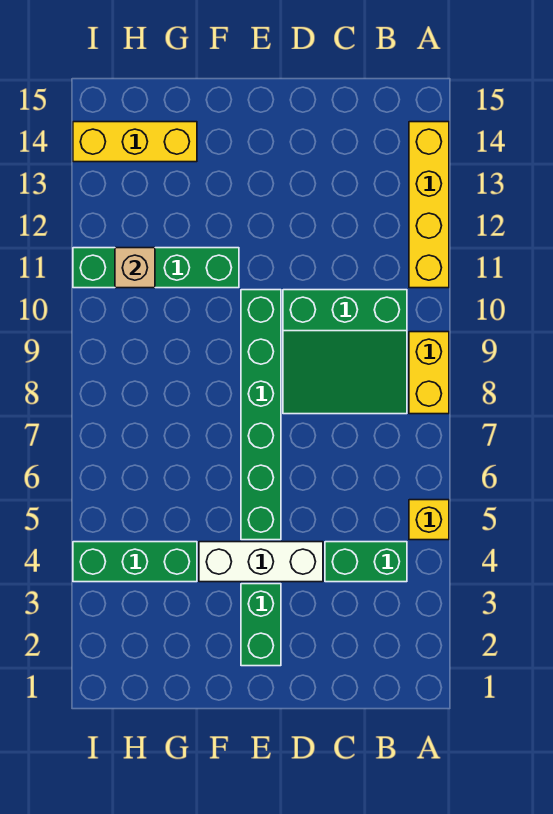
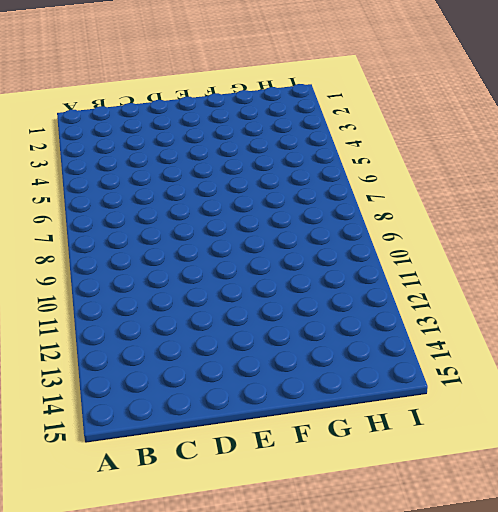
none -> yellow 1x1 brick [409,500,449,540]
none -> yellow 1x2 brick [409,332,449,414]
none -> yellow 1x4 brick [409,122,449,288]

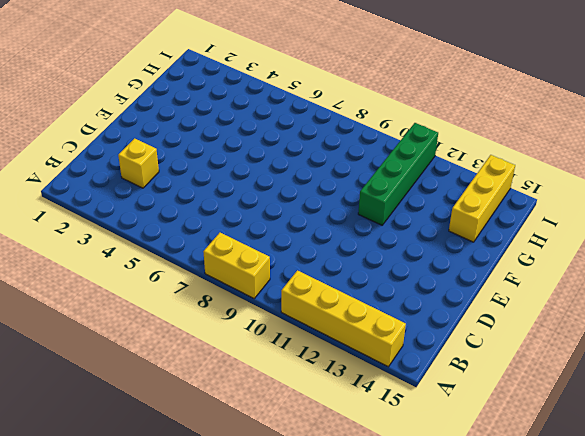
yellow 1x1 brick [118,138,159,188] -> yellow 1x1 brick moved to [409,500,449,540]
none -> green 1x2 brick [325,542,407,582]
none -> green 3x3 slope [283,290,407,414]
none -> white 1x3 brick [199,542,323,582]

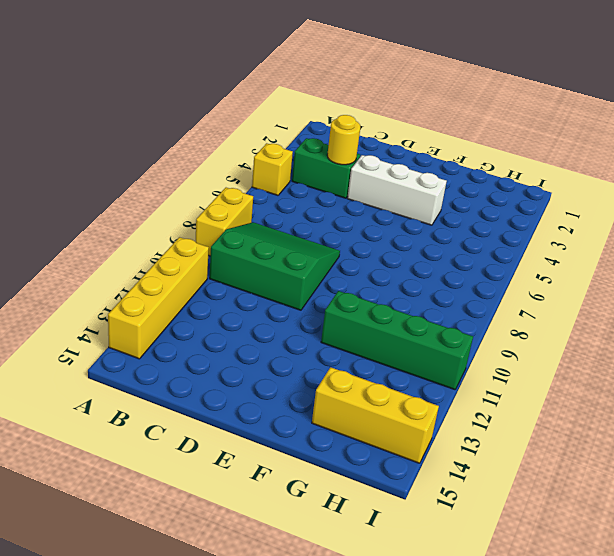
yellow 1x1 round brick [327,115,360,165] -> none
none -> green 1x2 brick [241,584,281,666]
none -> green 1x6 brick [241,290,281,540]
none -> green 1x3 brick [73,542,197,582]

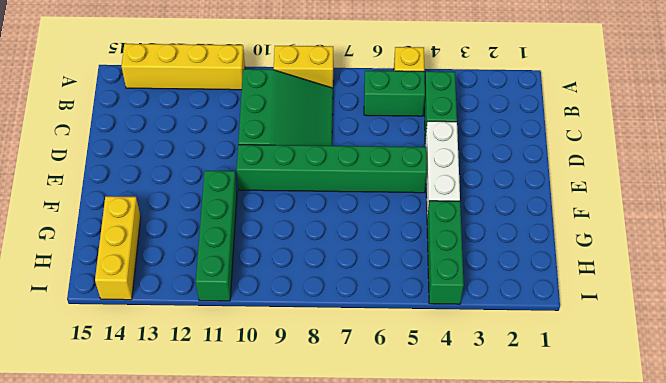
green 1x2 brick [364,71,425,116] -> green 1x2 brick moved to [241,584,281,666]
none -> tan 1x1 brick [115,248,155,288]

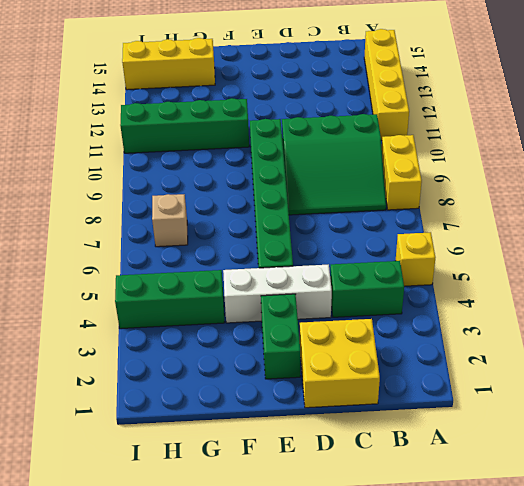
yellow 2x2 brick [300,319,380,408] -> none
tan 1x1 brick [152,194,188,247] -> tan 1x1 brick moved to [115,248,155,288]

